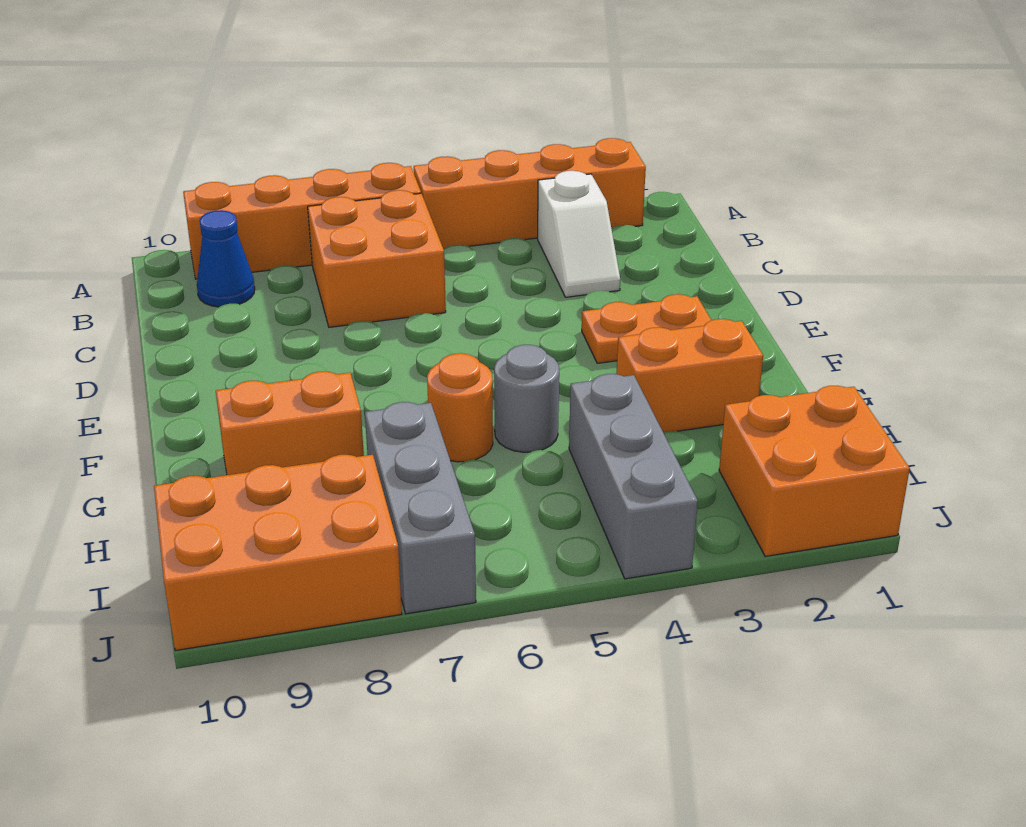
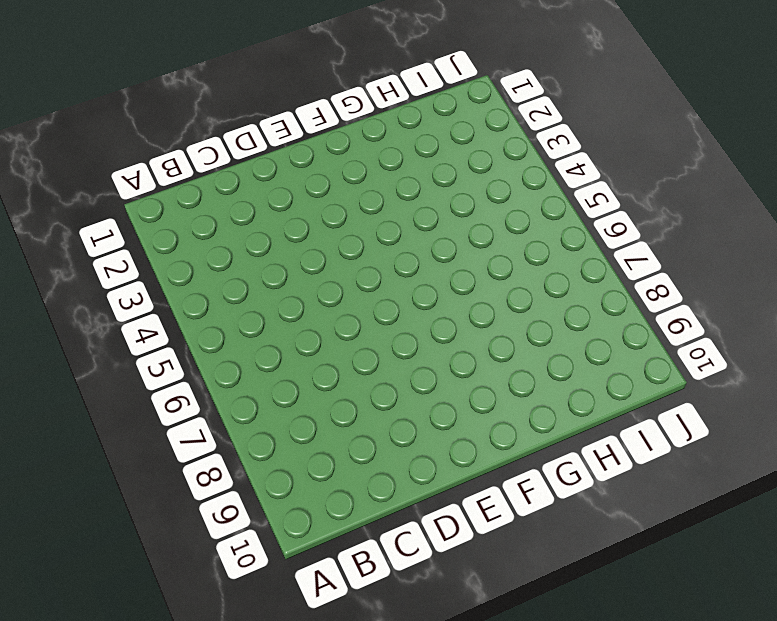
none -> orange 1x4 brick [414,138,646,249]
none -> orange 1x4 brick [183,163,421,279]
none -> white 1x2 slope [538,171,620,297]

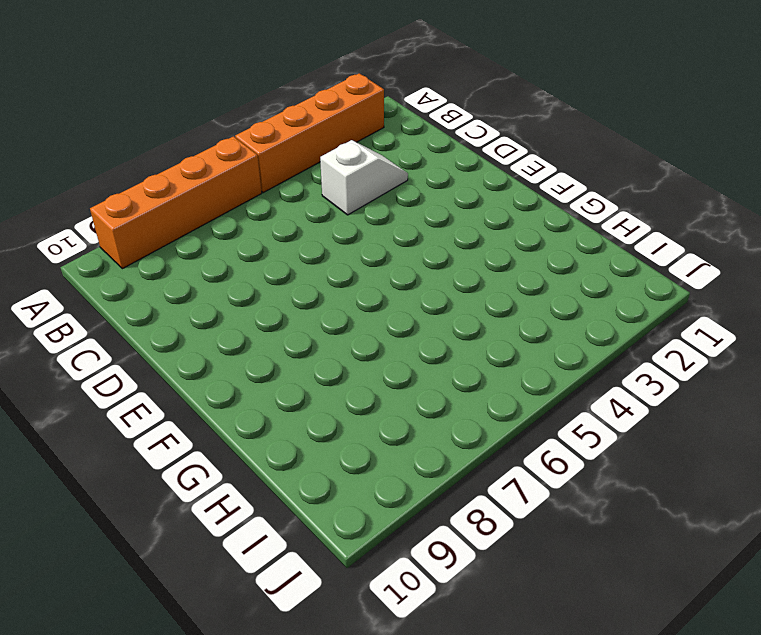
white 1x2 slope [320,140,408,215] -> white 1x2 slope turned to [538,171,620,297]
none -> orange 2x2 brick [308,190,446,327]
none -> blue 1x1 cone [197,210,255,307]
none -> orange 1x2 plate [582,294,711,363]

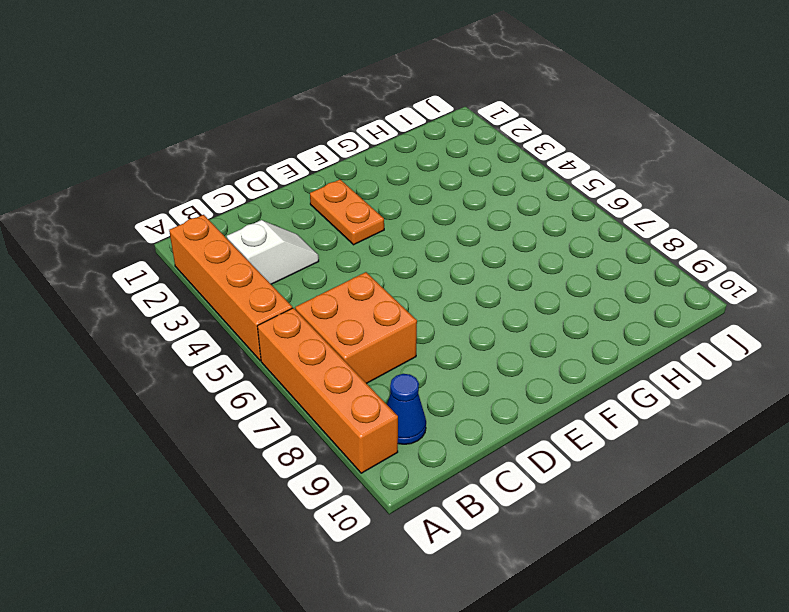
none -> orange 1x2 brick [617,319,763,433]
none -> grey 1x1 round brick [494,345,559,452]
none -> orange 1x1 round brick [427,353,493,462]

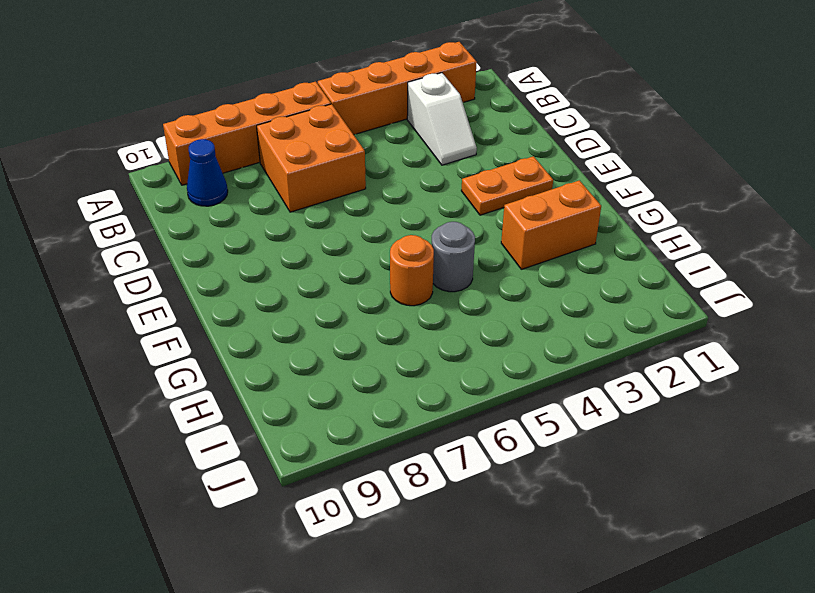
none -> orange 1x2 brick [216,371,364,475]
none -> grey 1x3 brick [569,374,698,579]
none -> grey 1x3 brick [365,402,476,614]

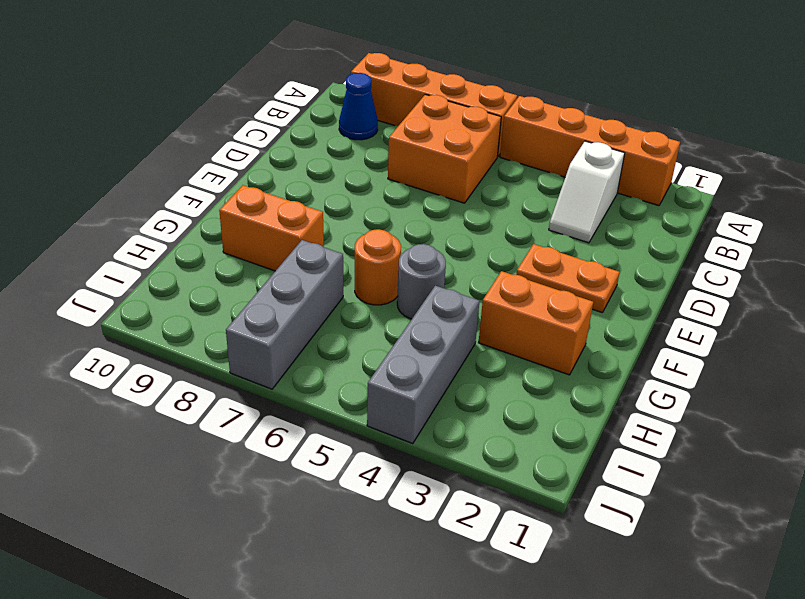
none -> orange 2x2 brick [719,386,910,557]
none -> orange 2x3 brick [154,455,402,651]

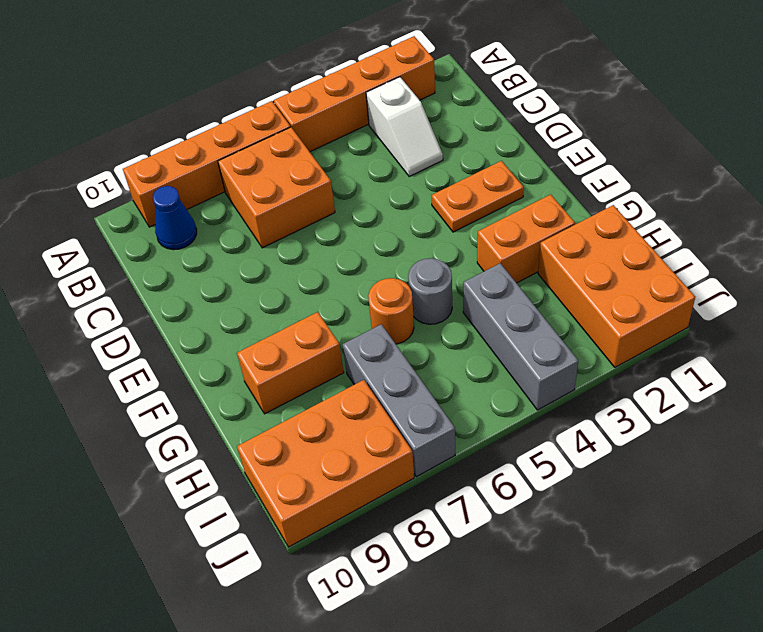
orange 2x3 brick [538,205,695,367] -> orange 2x2 brick [719,386,910,557]

